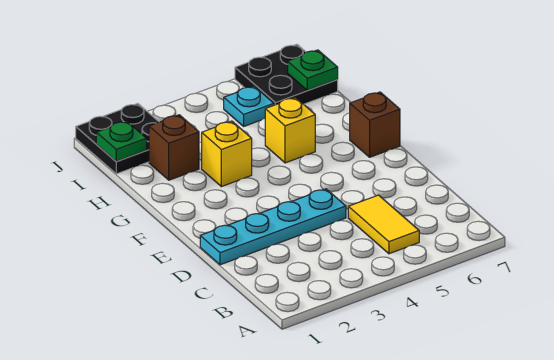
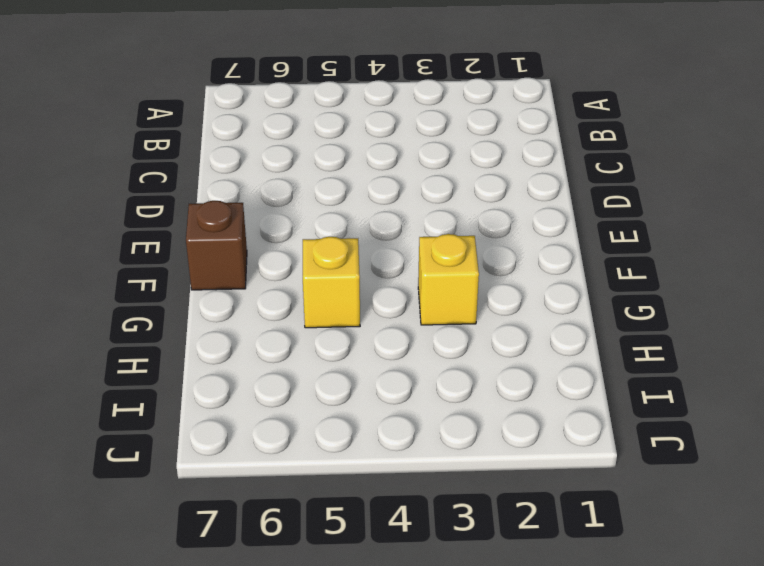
none -> yellow 1x2 tile [348,195,419,254]
none -> cyan 1x4 plate [200,189,346,265]

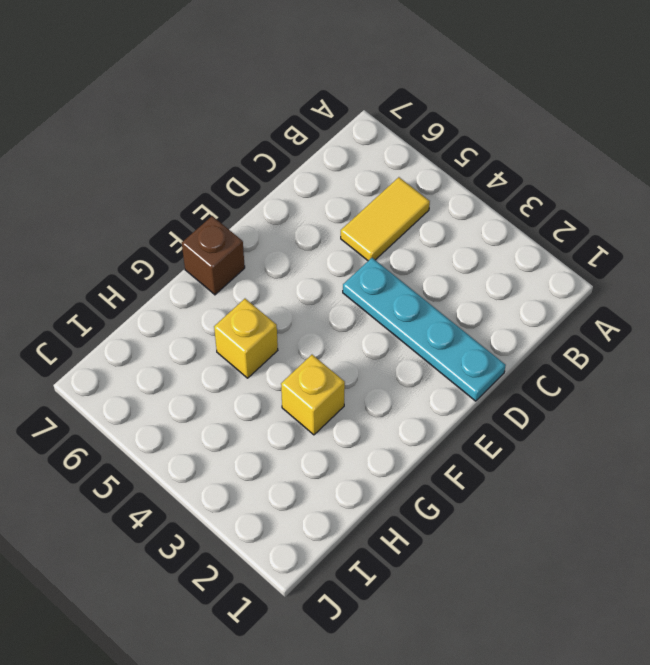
none -> brown 1x1 brick [149,115,199,180]
none -> black 2x2 plate [76,104,159,174]

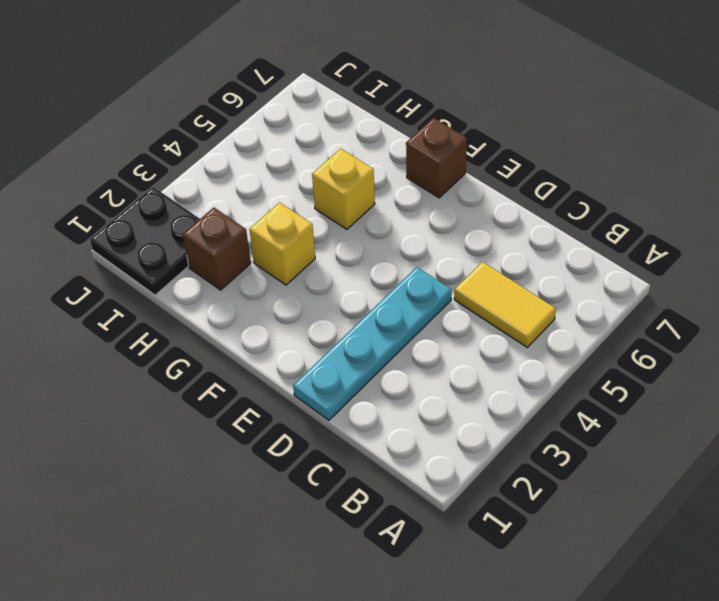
none -> cyan 1x1 plate [224,86,274,126]
none -> black 2x2 plate [235,44,338,105]

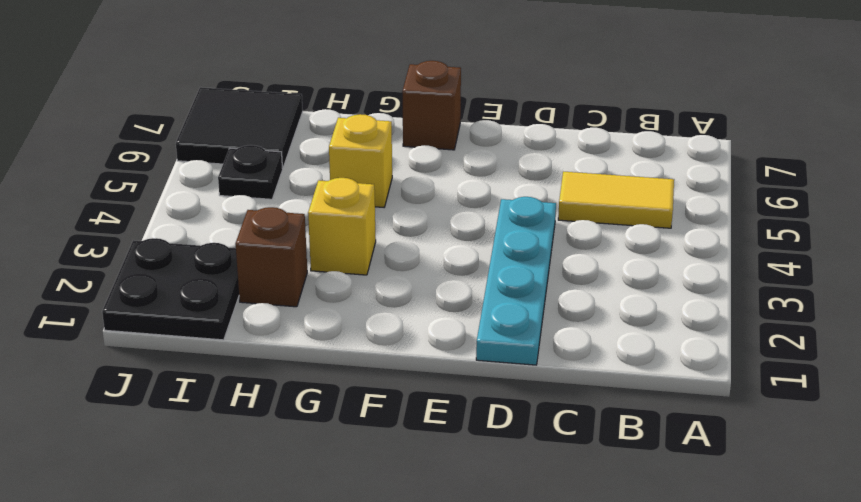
black 1x1 plate [218,145,283,199] -> cyan 1x1 plate [224,86,274,126]
black 2x2 tile [176,87,303,168] -> black 2x2 plate [235,44,338,105]
none -> green 1x1 plate [96,121,147,161]
none -> green 1x1 plate [288,50,338,90]

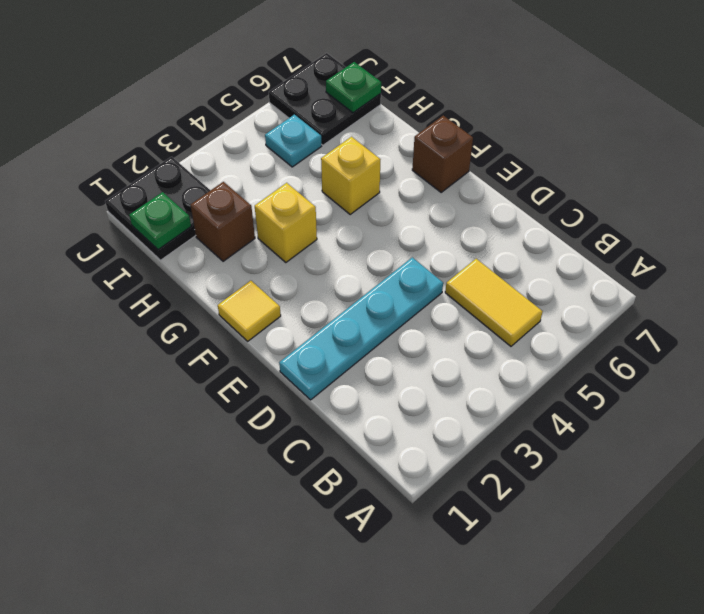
yellow 1x1 tile [218,281,281,341] -> none

